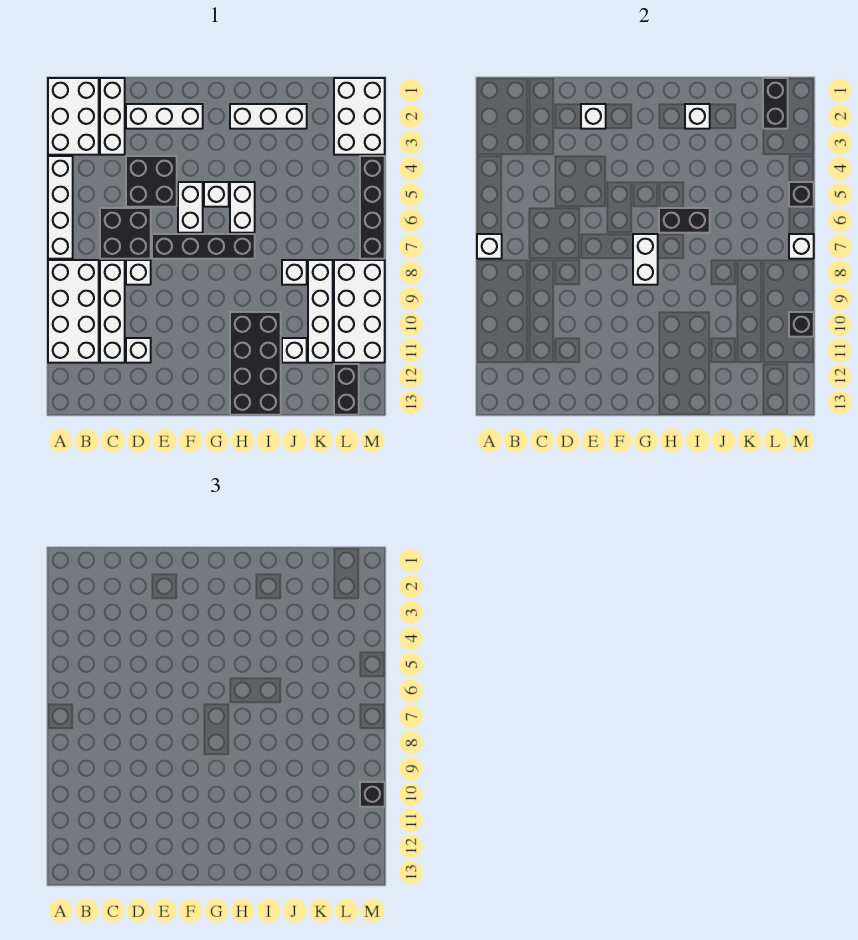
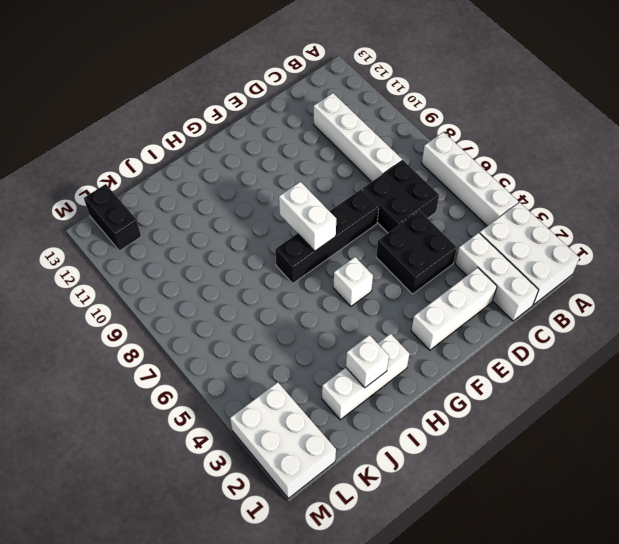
none -> white 2x4 brick [48,260,99,363]
none -> white 1x1 brick [126,260,151,285]
none -> white 1x1 brick [126,338,151,363]
none -> white 1x2 brick [178,182,203,233]

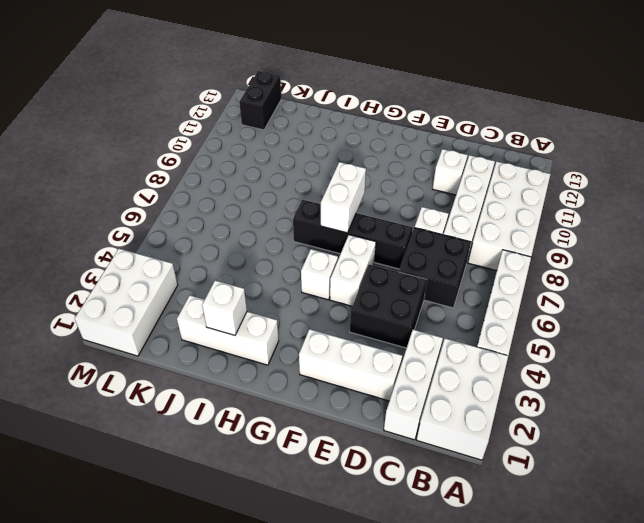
none -> white 1x2 brick [230,182,255,233]
none -> black 2x4 brick [230,312,281,415]
none -> white 1x1 brick [282,260,307,285]
none -> white 1x1 brick [282,338,307,363]

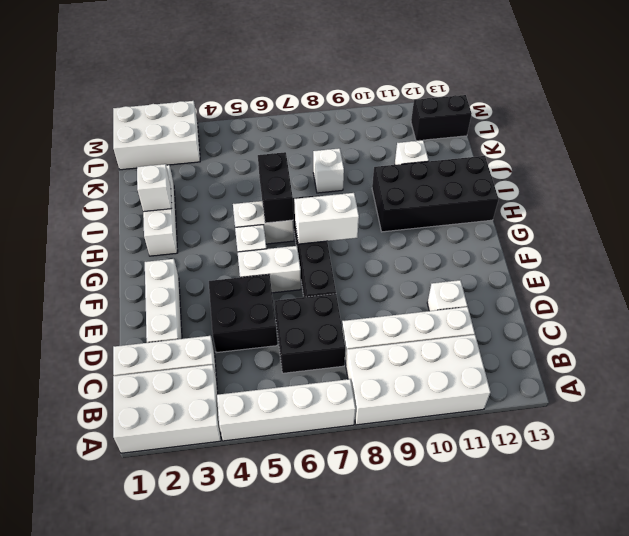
none -> white 1x1 brick [126,260,151,285]
none -> white 1x4 brick [308,260,333,363]
none -> white 2x4 brick [334,260,385,363]
none -> black 1x4 brick [360,156,385,259]

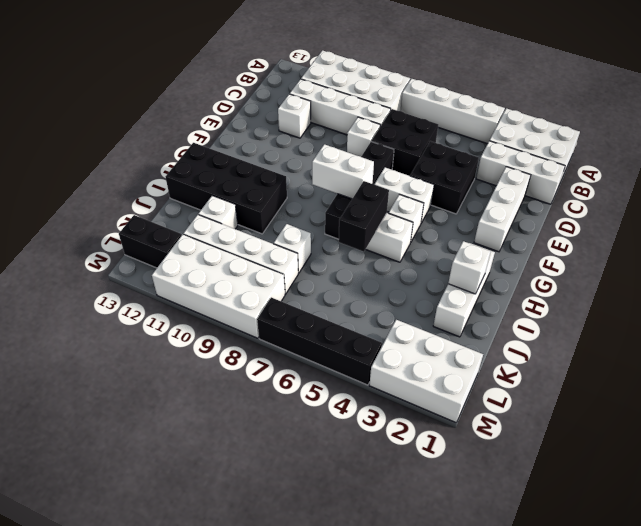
none -> white 1x1 brick [477,234,502,259]
none -> white 1x1 brick [581,104,606,129]
none -> black 1x2 brick [763,78,788,129]
none -> black 1x1 brick [789,182,814,207]

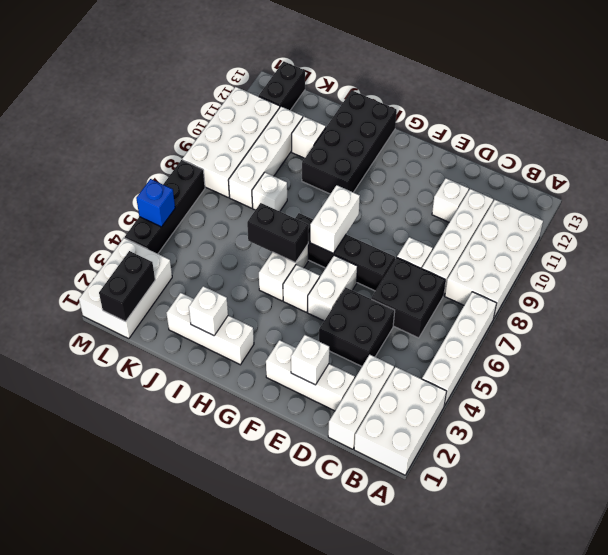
blue 1x1 brick [136,179,175,227] -> black 1x1 brick [789,182,814,207]
none -> white 1x1 brick [477,234,502,259]
none -> white 1x1 brick [789,234,814,259]
none -> black 1x1 brick [789,312,814,337]
none -> black 1x1 brick [360,782,385,807]

